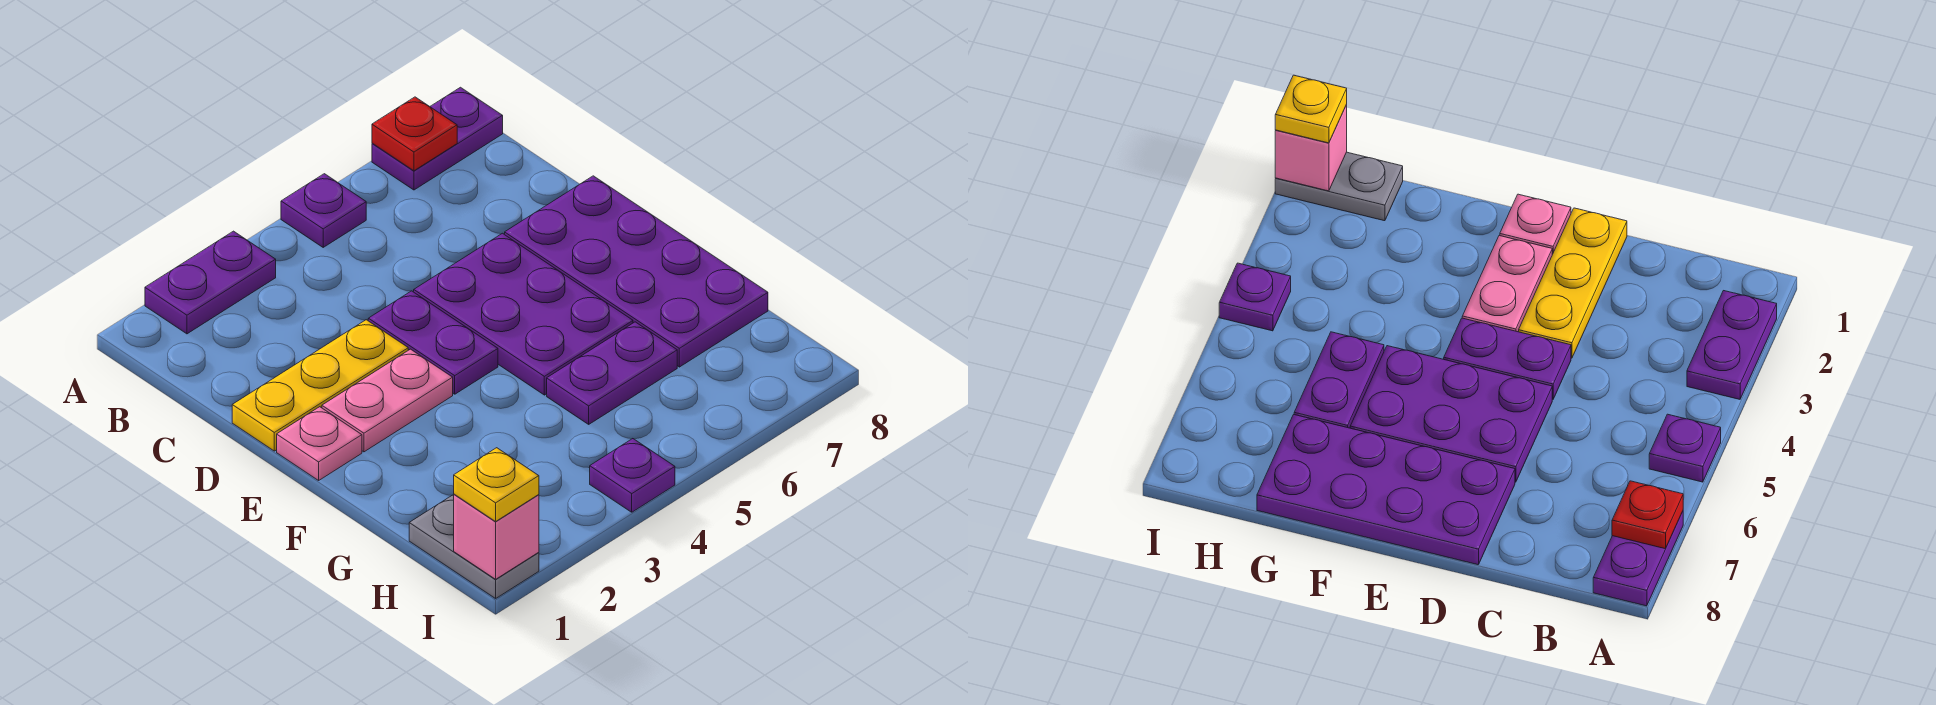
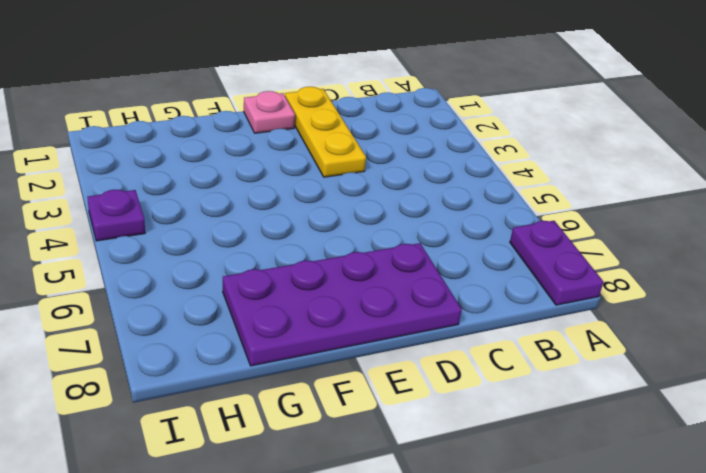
none -> purple 1x2 plate [145,231,276,334]
none -> purple 1x1 plate [281,174,366,247]
none -> purple 1x2 plate [368,291,498,394]

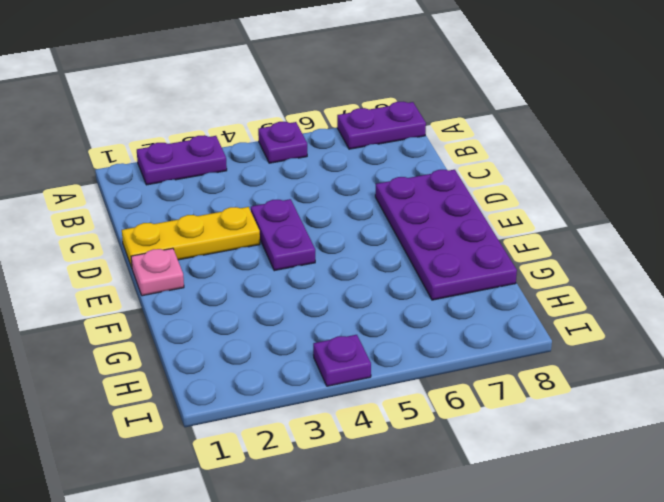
none -> purple 2x3 plate [414,233,633,395]
none -> pink 1x2 plate [322,349,453,452]
none -> purple 1x2 plate [547,322,677,424]

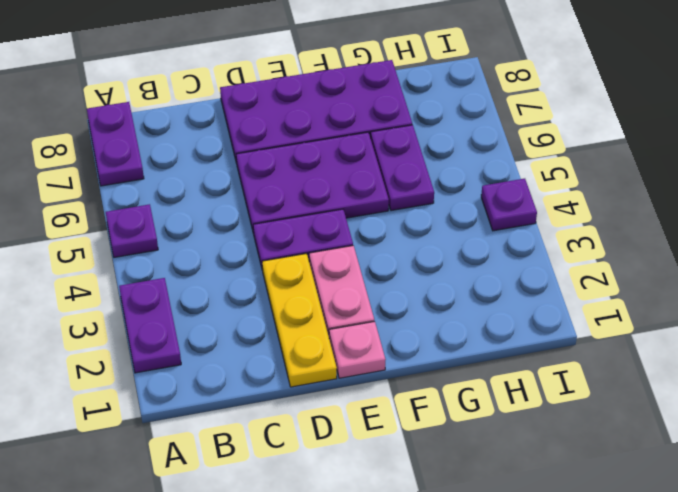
none -> grey 1x2 plate [409,495,539,598]
none -> red 1x1 plate [372,97,457,171]
none -> pink 1x1 brick [454,494,539,579]

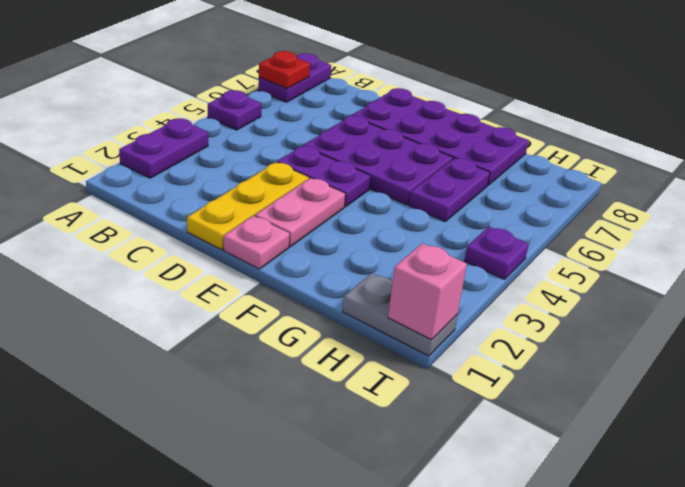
none -> yellow 1x1 plate [454,448,539,521]

